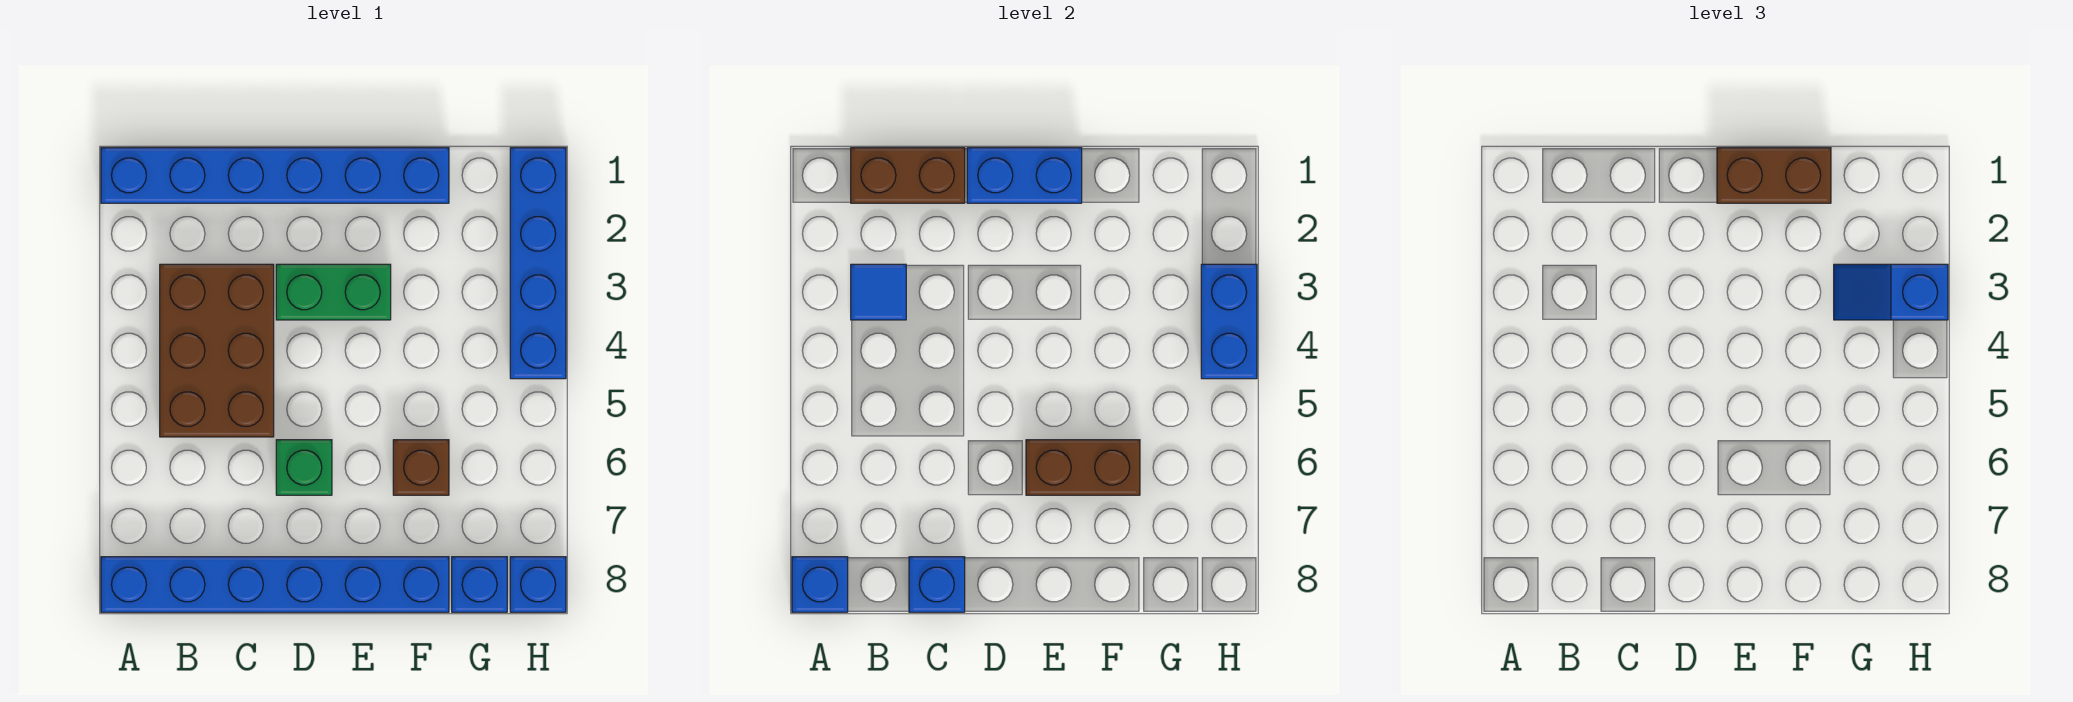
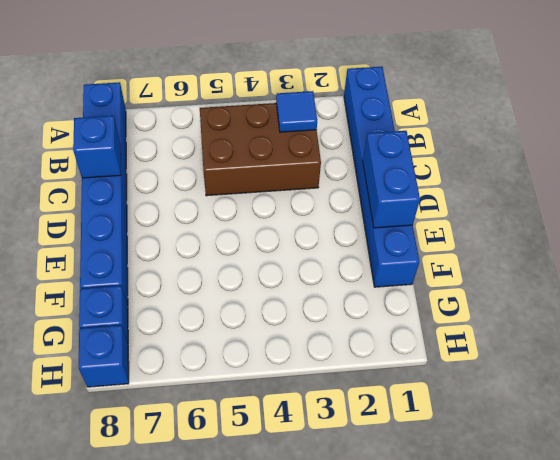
none -> green 1x2 brick [276,264,391,320]
none -> green 1x1 brick [276,440,332,495]
none -> brown 1x1 brick [393,440,449,495]

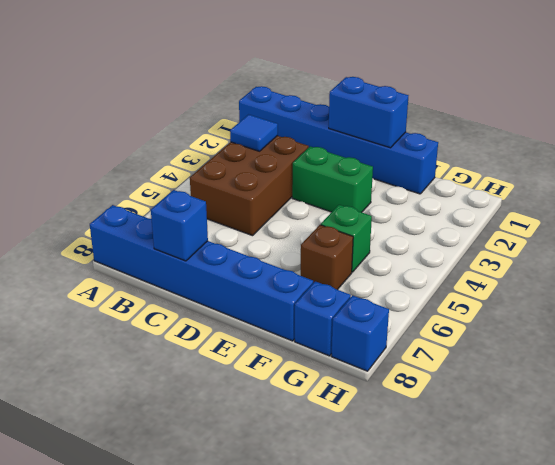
green 1x1 brick [321,205,372,272] -> green 1x1 brick moved to [276,440,332,495]
none -> blue 1x4 brick [510,148,566,379]
none -> blue 1x1 brick [792,557,848,612]
none -> brown 1x2 brick [851,148,965,203]

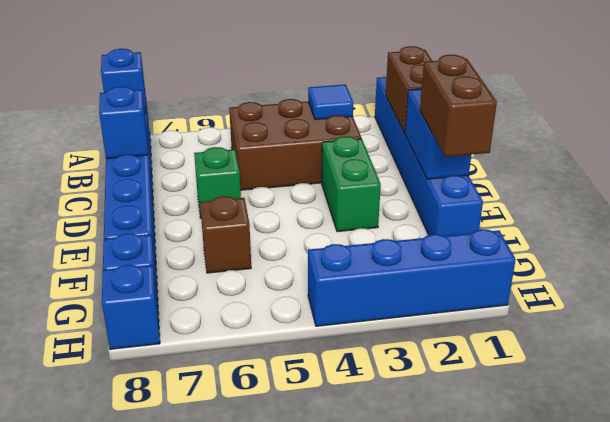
none -> brown 1x2 brick [1026,440,1140,495]
none -> blue 1x2 brick [1201,264,1257,379]
none -> blue 1x2 slope [1834,264,1948,320]

